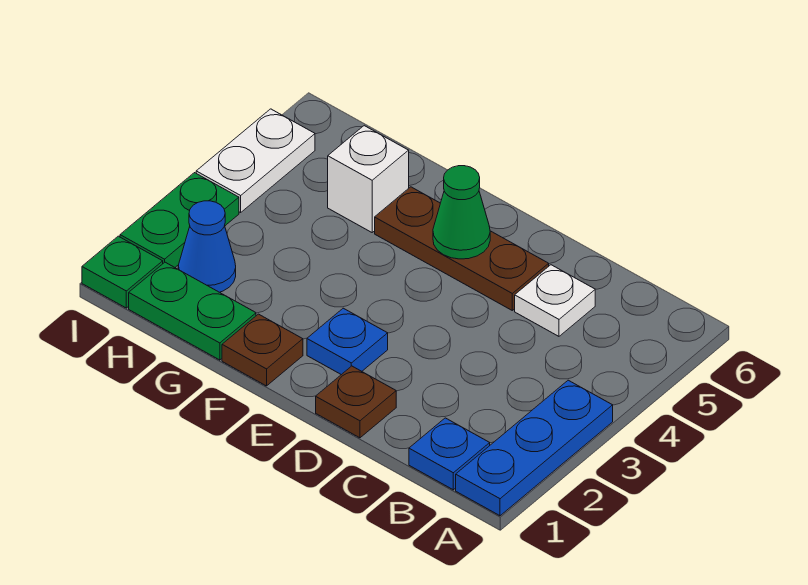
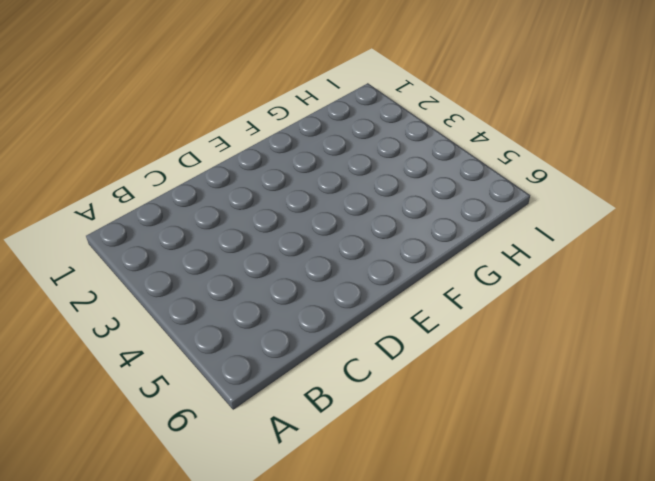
none -> blue 1x3 plate [456,380,613,516]
none -> blue 1x1 plate [409,418,490,490]
none -> white 1x1 plate [515,265,595,336]

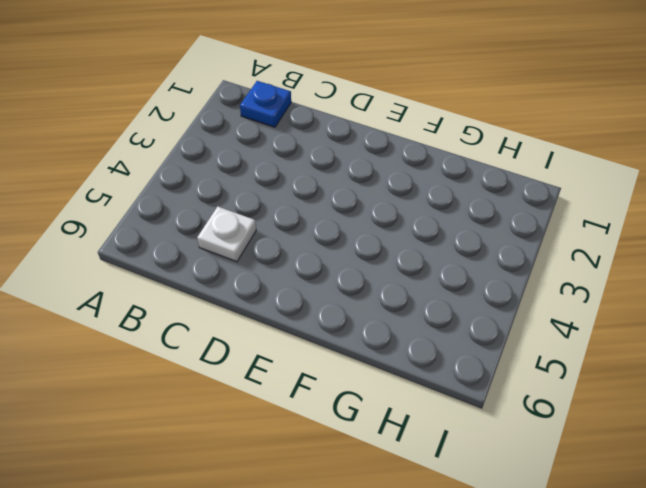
none -> blue 1x3 plate [456,380,613,516]
none -> brown 1x1 plate [316,366,396,438]
none -> brown 1x3 plate [375,187,549,310]

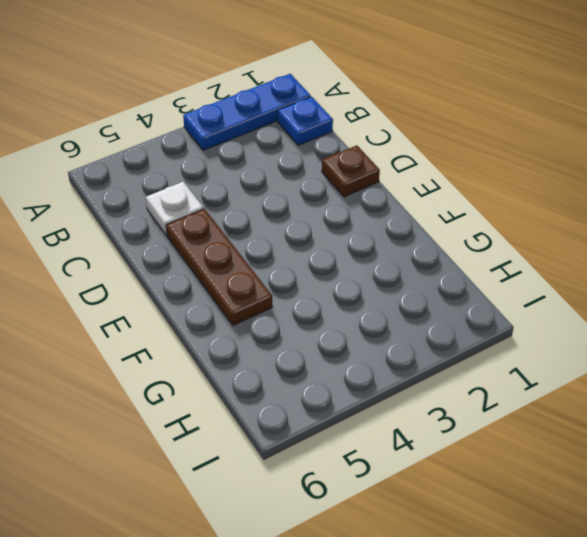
none -> blue 1x1 plate [307,308,388,375]
none -> brown 1x1 plate [222,314,303,386]
none -> green 1x2 plate [129,262,256,360]

